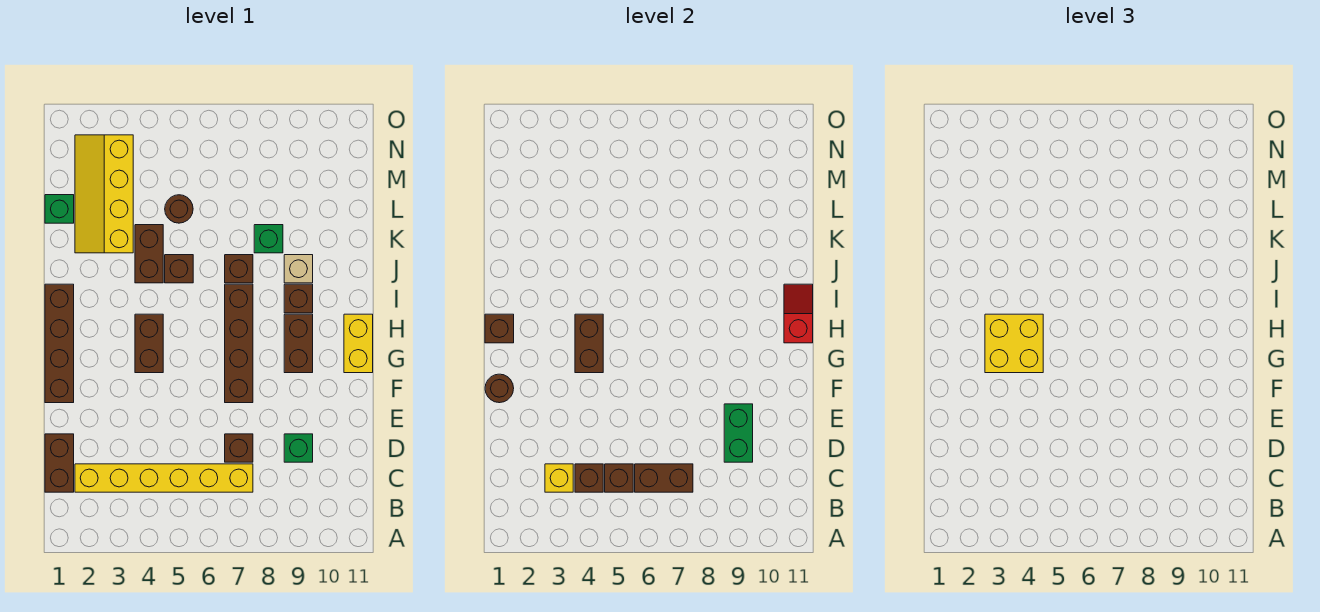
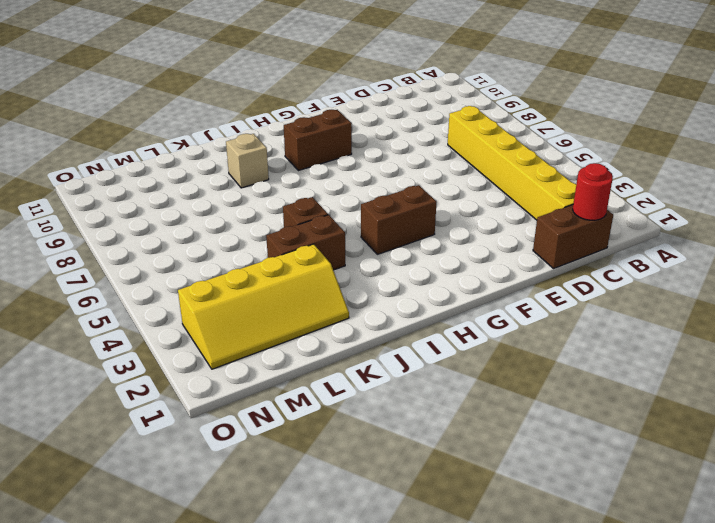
red 1x1 round brick [573,163,613,220] -> none
none -> brown 1x1 brick [225,434,253,462]
none -> green 1x1 brick [284,434,313,462]
none -> brown 1x4 brick [45,284,74,403]

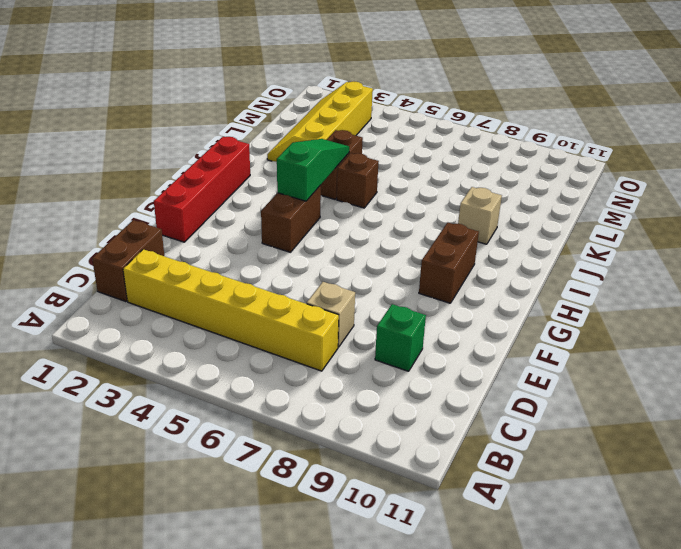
tan 1x1 brick [307,282,355,347] -> brown 1x1 brick [225,434,253,462]
red 1x4 brick [154,137,250,242] -> brown 1x4 brick [45,284,74,403]
green 1x3 slope [277,139,349,201] -> brown 1x2 brick [575,314,603,373]
none -> brown 1x4 brick [225,284,253,403]
none -> yellow 1x2 brick [344,314,373,373]
none -> brown 1x1 brick [284,284,313,313]

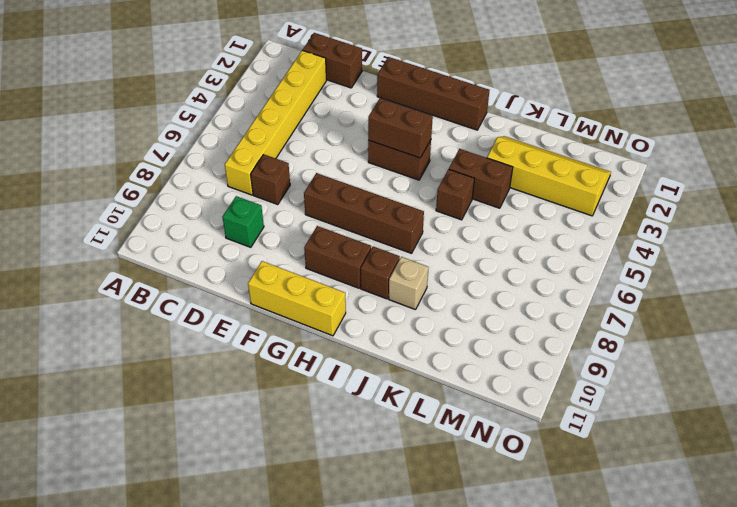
yellow 1x3 brick [248,261,346,336] -> yellow 1x2 brick [344,314,373,373]
none -> brown 1x1 brick [225,255,253,283]
none -> green 1x1 brick [254,225,283,253]
none -> green 1x1 brick [45,195,74,223]

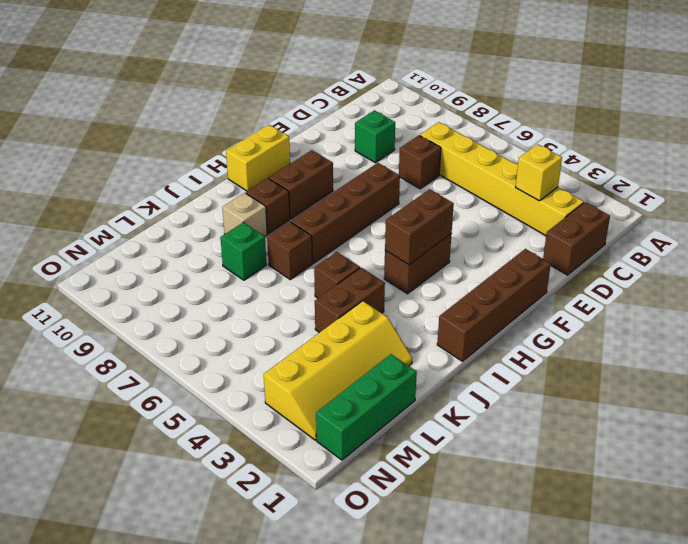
green 1x3 brick [316,354,417,460] -> green 1x1 brick [45,195,74,223]
none -> brown 1x1 round brick [165,195,193,223]
none -> brown 1x1 brick [575,464,603,492]
none -> brown 1x1 brick [605,464,633,492]

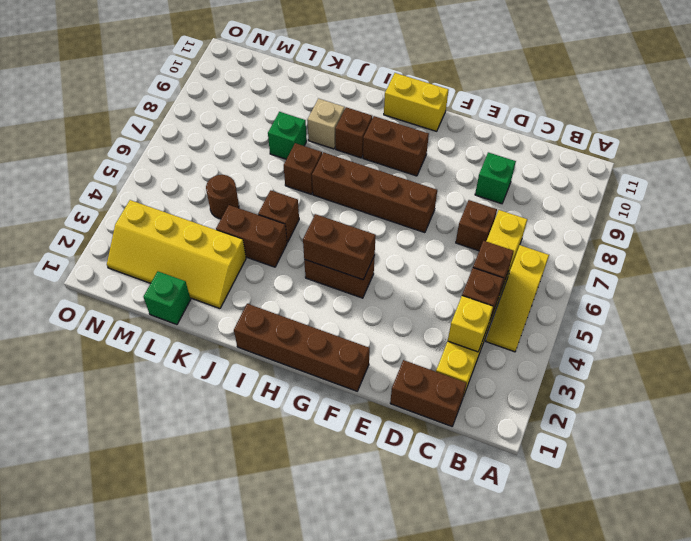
yellow 1x3 slope [486,245,549,352] -> none
none -> brown 1x2 brick [635,464,693,492]
none -> green 1x2 brick [724,404,753,462]
none -> brown 1x1 round brick [485,374,514,403]

